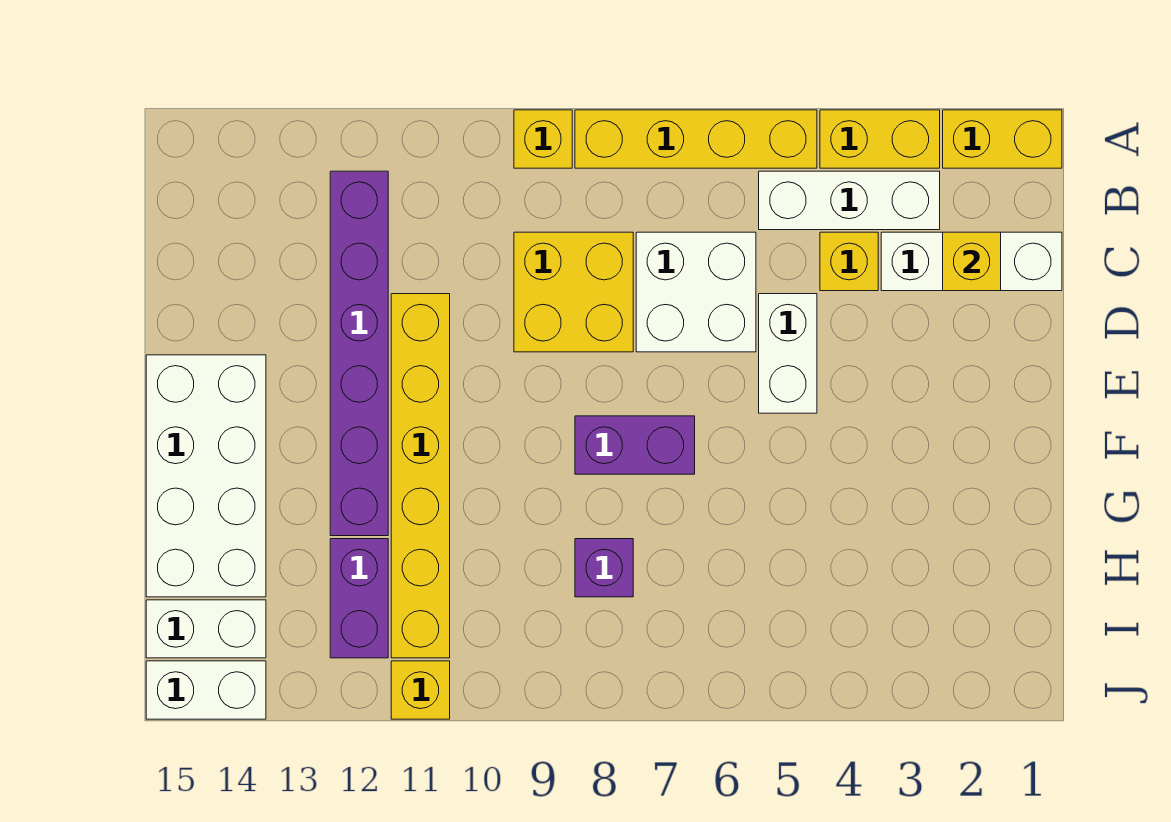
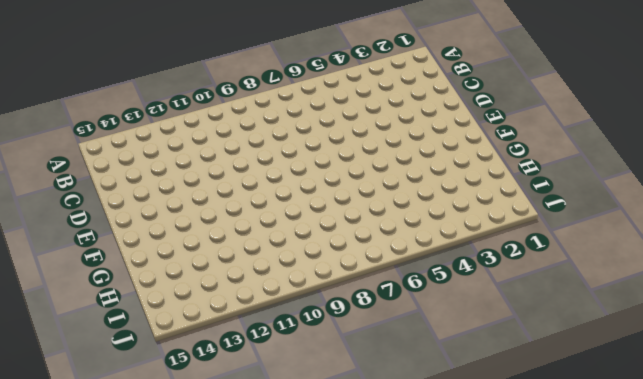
none -> yellow 1x2 brick [943,110,1062,168]
none -> yellow 1x2 brick [820,110,940,168]
none -> yellow 1x4 brick [575,110,817,168]

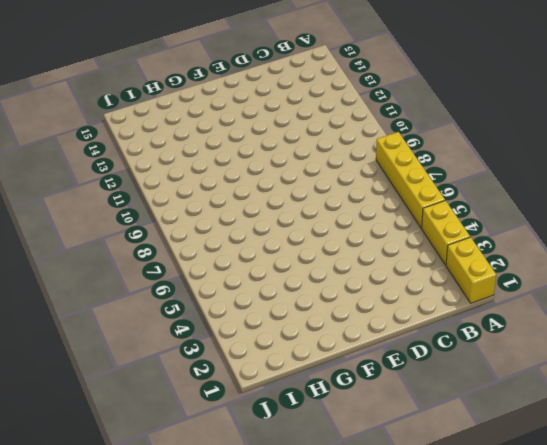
none -> yellow 1x1 brick [514,110,572,168]
none -> white 1x3 brick [759,171,940,230]
none -> purple 1x6 brick [330,171,388,536]

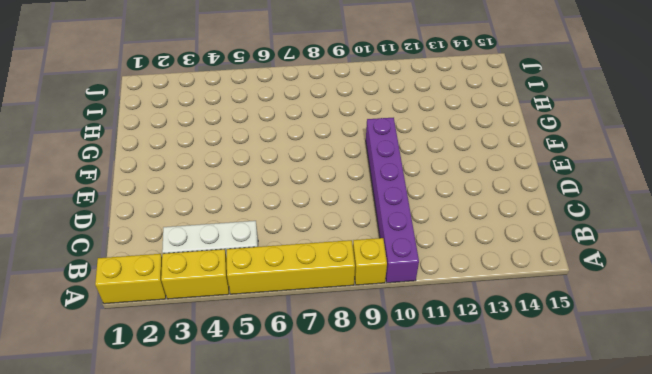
purple 1x6 brick [366,118,419,283] -> purple 1x6 brick moved to [330,171,388,536]
none -> white 1x3 brick [881,232,1062,291]
none -> yellow 1x1 brick [820,232,878,291]
none -> white 2x2 brick [636,232,756,352]

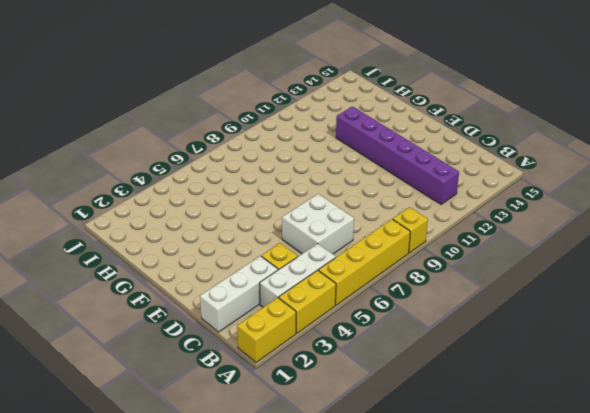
none -> yellow 2x2 brick [514,232,633,352]
none -> white 1x2 brick [759,294,817,413]
none -> yellow 1x6 brick [391,294,450,658]

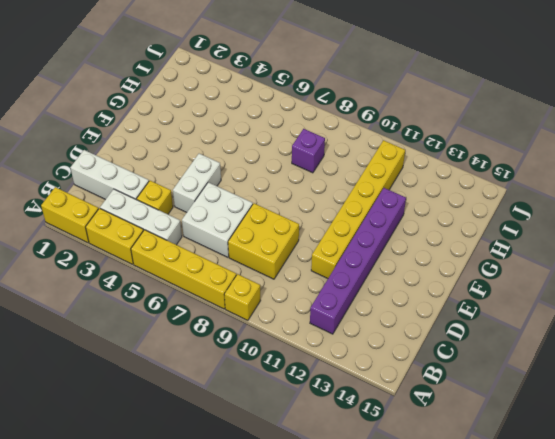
none -> white 2x4 brick [146,355,266,597]
none -> purple 1x2 brick [575,416,695,474]
none -> purple 1x2 brick [330,539,388,658]

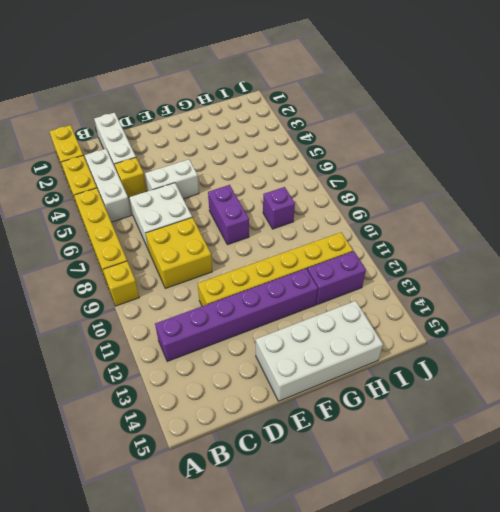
none -> white 1x2 brick [146,600,266,658]
none -> yellow 1x1 brick [391,661,450,719]
none -> white 1x2 brick [146,661,266,719]

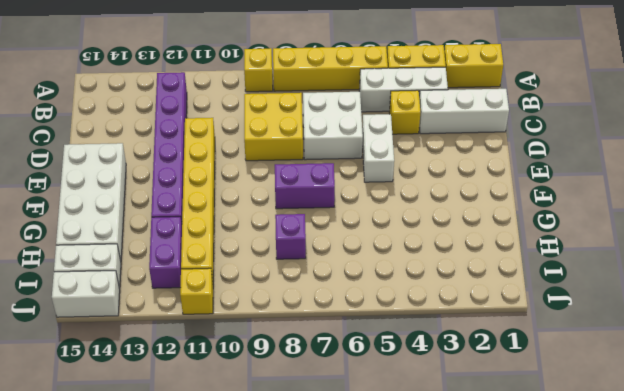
none -> yellow 1x1 brick [943,232,1001,291]

